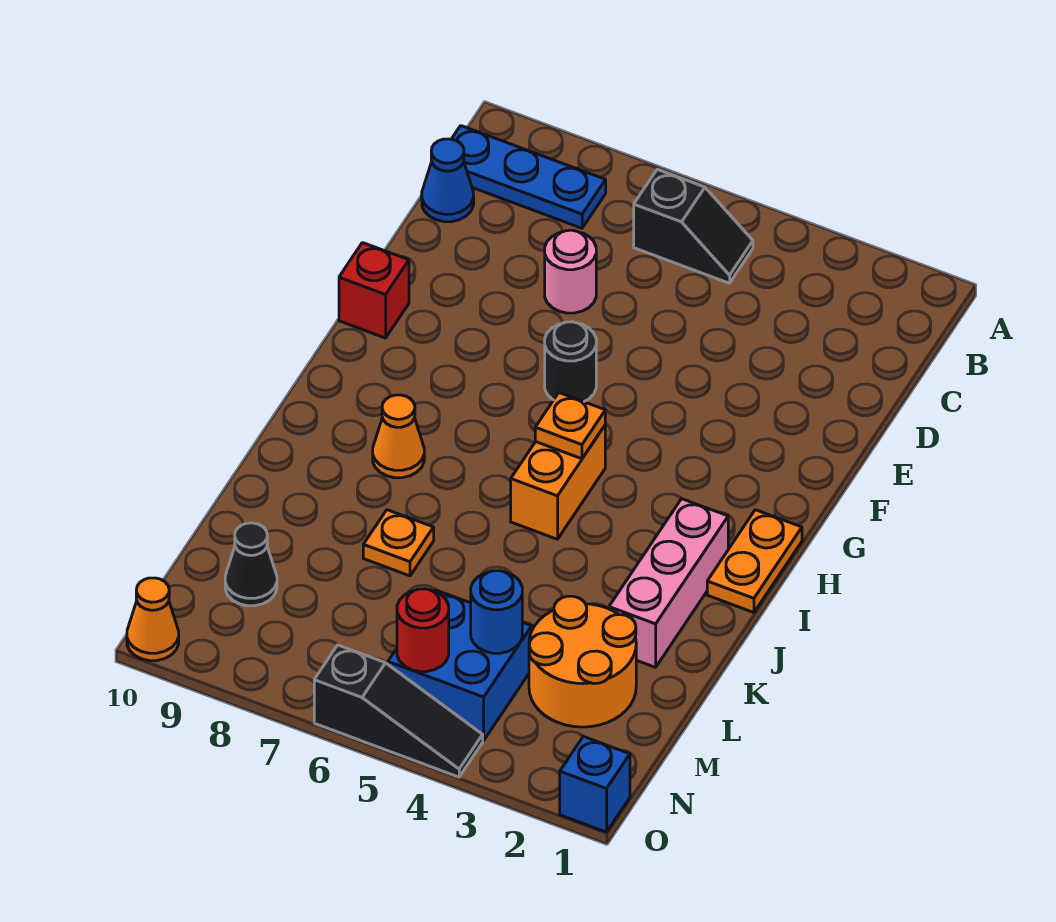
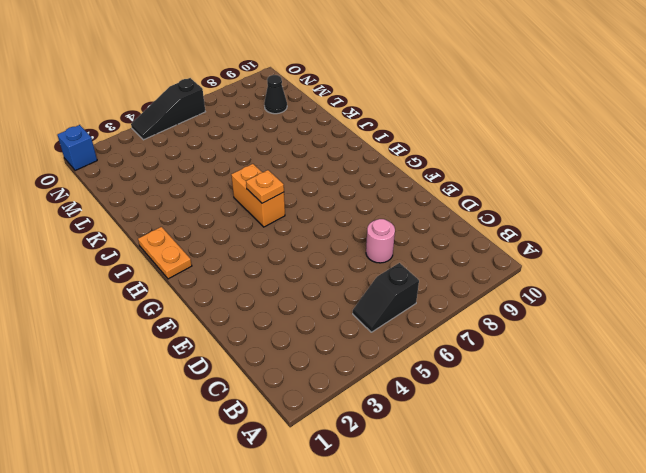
none -> blue 1x3 plate [452,126,606,228]
none -> blue 1x1 cone [422,139,474,222]
none -> black 1x1 round brick [545,322,596,402]

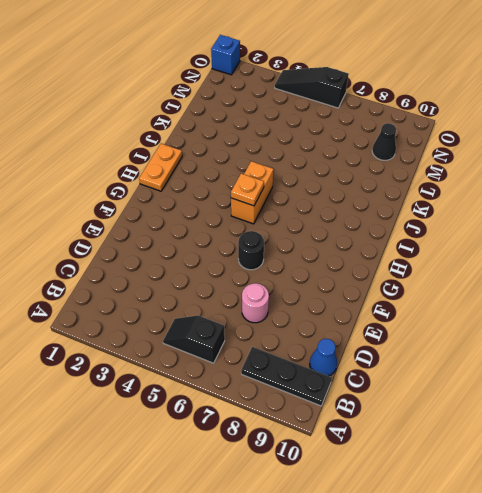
black 1x3 plate [241,347,332,406] -> blue 1x3 plate [452,126,606,228]
none -> red 1x1 brick [339,243,409,338]
none -> pink 1x3 brick [609,499,728,667]
none -> orange 1x1 cone [373,395,424,478]

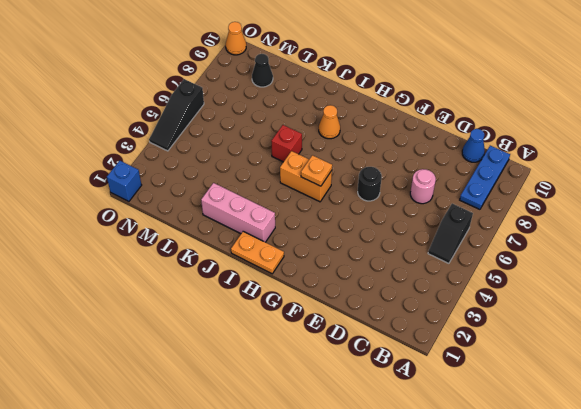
red 1x1 brick [271,125,302,162] -> red 1x1 brick moved to [339,243,409,338]
none -> orange 1x1 plate [363,510,434,576]
none -> orange 2x2 round brick [529,596,636,727]
none -> blue 2x2 brick [388,590,532,741]

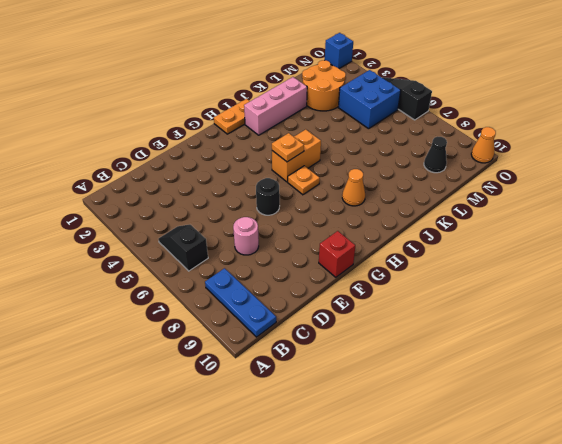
orange 1x1 plate [288,166,320,195] -> orange 1x1 plate moved to [363,510,434,576]
none -> blue 1x1 cone [422,139,474,222]
none -> blue 1x1 round brick [471,571,522,653]
none -> red 1x1 round brick [397,589,449,672]

